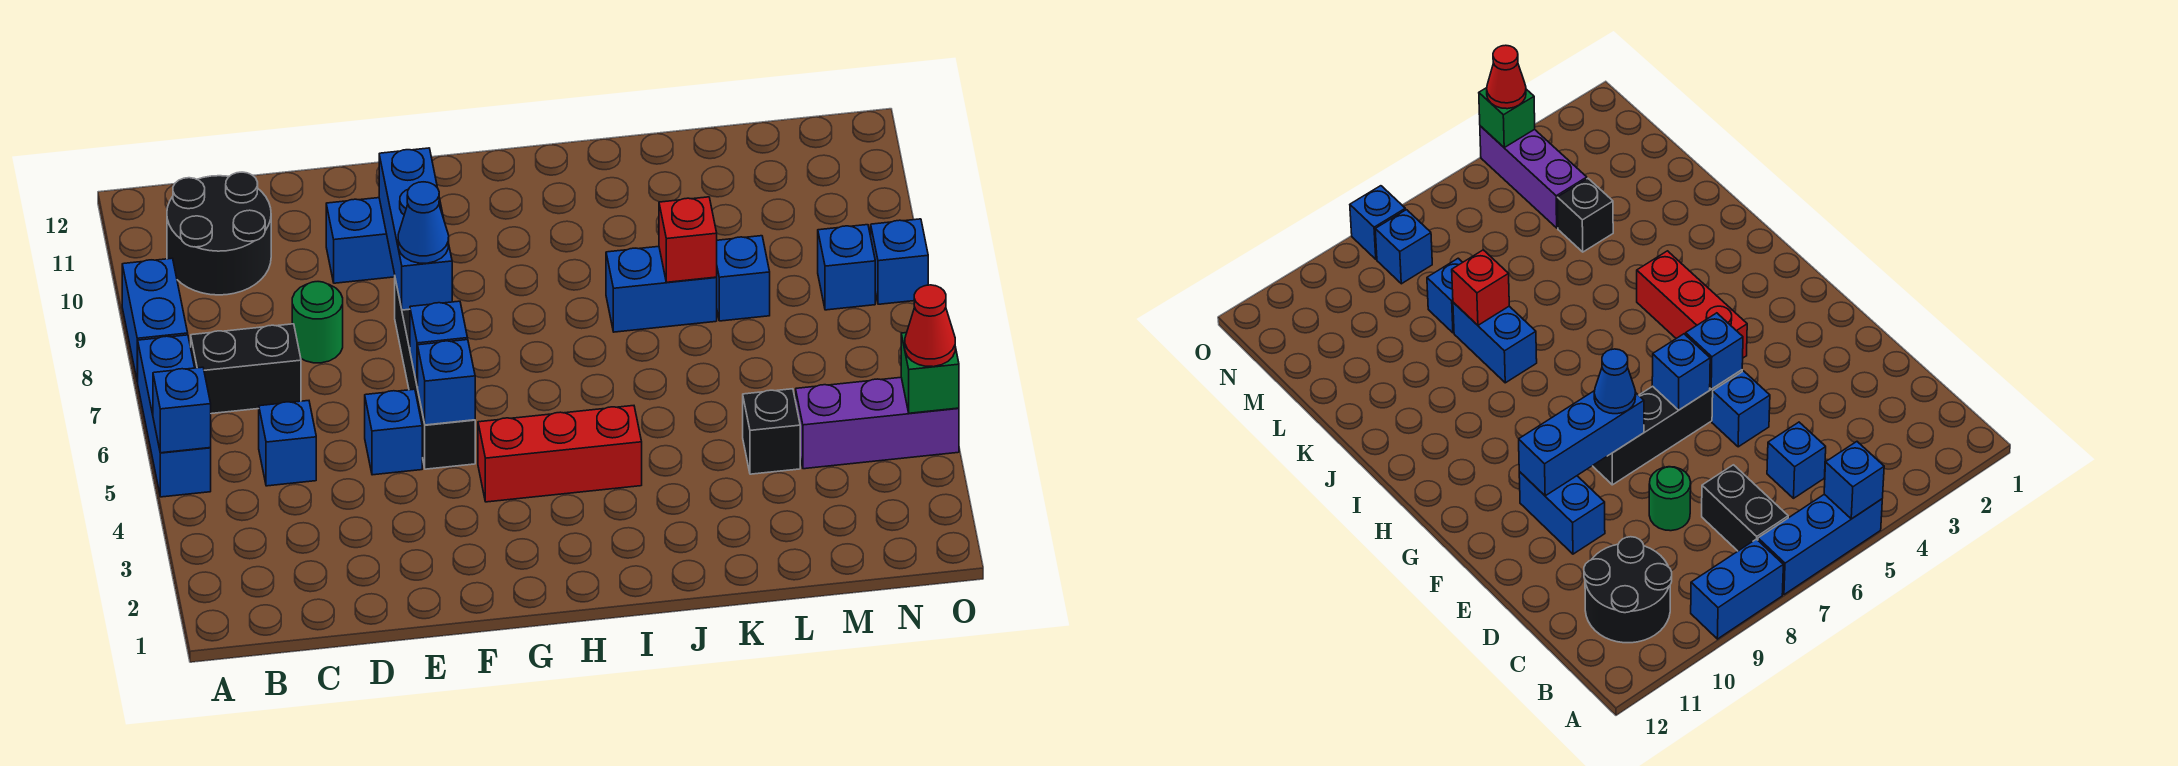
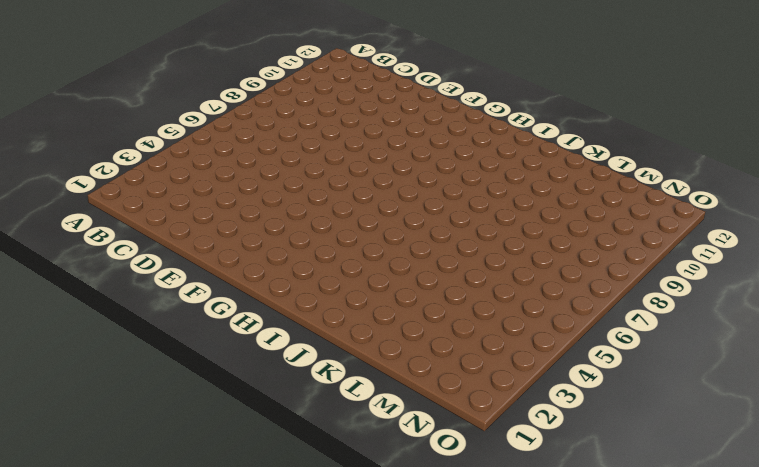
none -> blue 1x3 brick [138,335,211,497]
none -> blue 1x2 brick [122,258,188,382]
none -> black 1x2 brick [191,324,301,414]

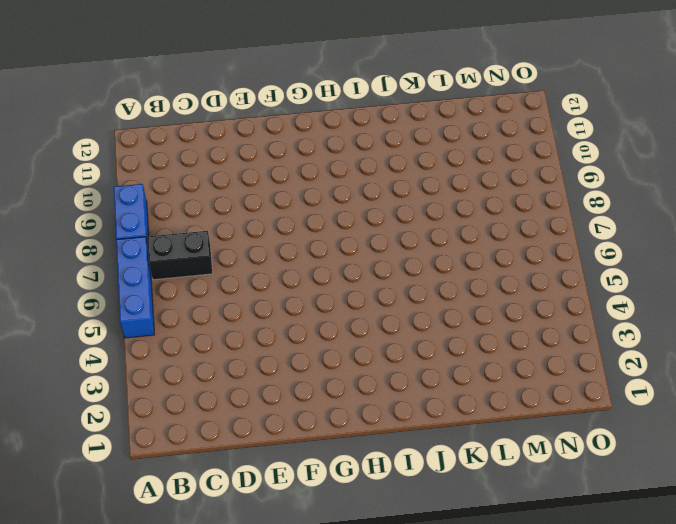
none -> black 2x2 round brick [167,172,271,295]
none -> blue 1x1 brick [259,401,316,486]
none -> green 1x1 round brick [292,282,343,363]

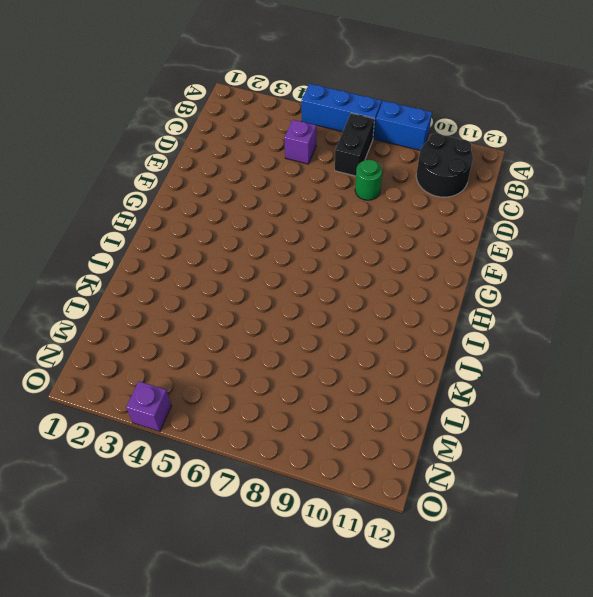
purple 1x1 brick [284,120,316,164] -> blue 1x1 brick [259,401,316,486]
purple 1x1 brick [126,381,172,432] -> purple 1x3 brick [796,377,959,469]
none -> blue 1x1 brick [365,389,422,475]
none -> blue 1x2 brick [326,198,395,283]
none -> black 1x4 brick [395,279,475,469]

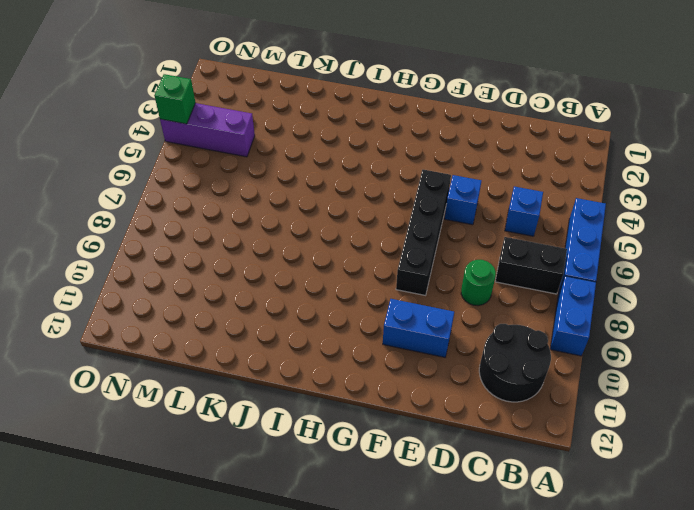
none -> red 1x3 brick [478,406,642,502]
none -> blue 1x2 brick [606,246,717,332]
none -> black 1x1 brick [743,389,800,474]

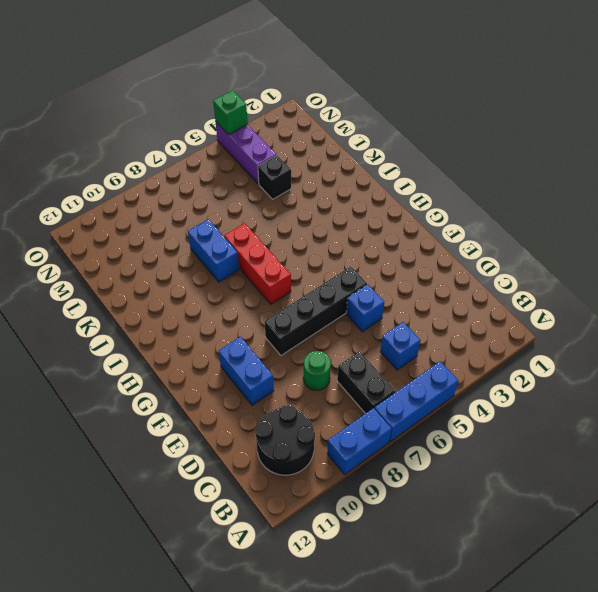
red 1x3 brick [224,223,291,304] -> red 1x3 brick moved to [478,406,642,502]
none -> blue 1x1 brick [716,236,770,321]
none -> blue 1x1 brick [818,225,875,310]
none -> blue 1x1 brick [871,219,928,304]

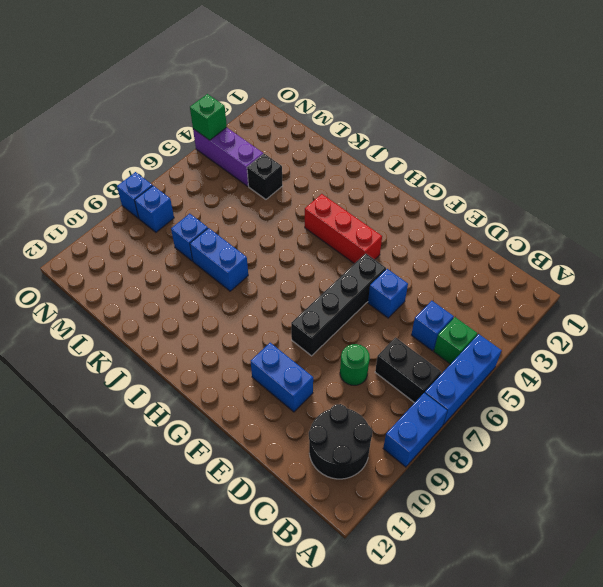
green 1x1 brick [434,317,477,364] -> none
none -> blue 1x1 brick [153,367,211,453]
none -> blue 1x1 brick [418,340,475,425]
none -> blue 1x1 brick [410,301,468,387]

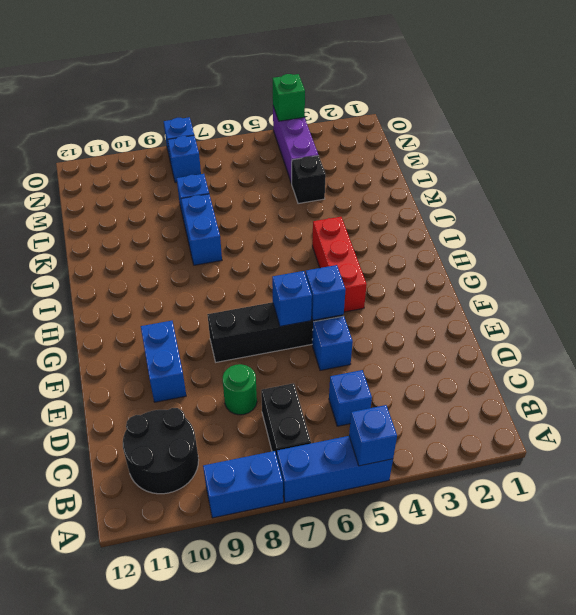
none -> blue 1x3 brick [379,148,452,310]
none -> red 1x1 brick [659,197,717,282]
none -> blue 1x1 cone [398,182,449,263]

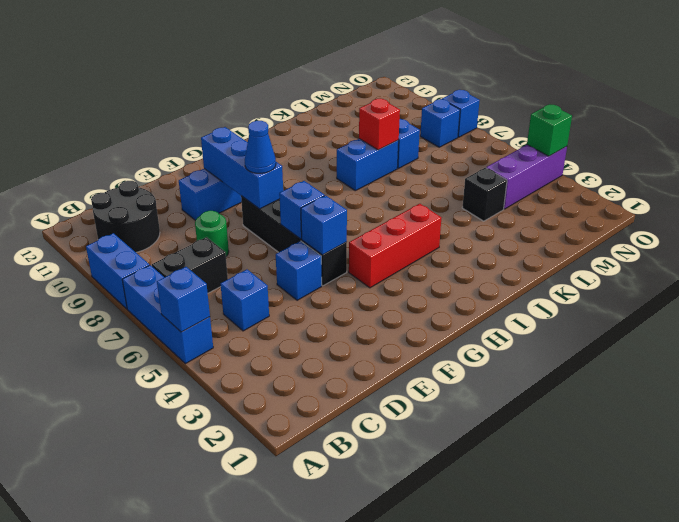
none -> red 1x1 cone [905,285,955,367]

